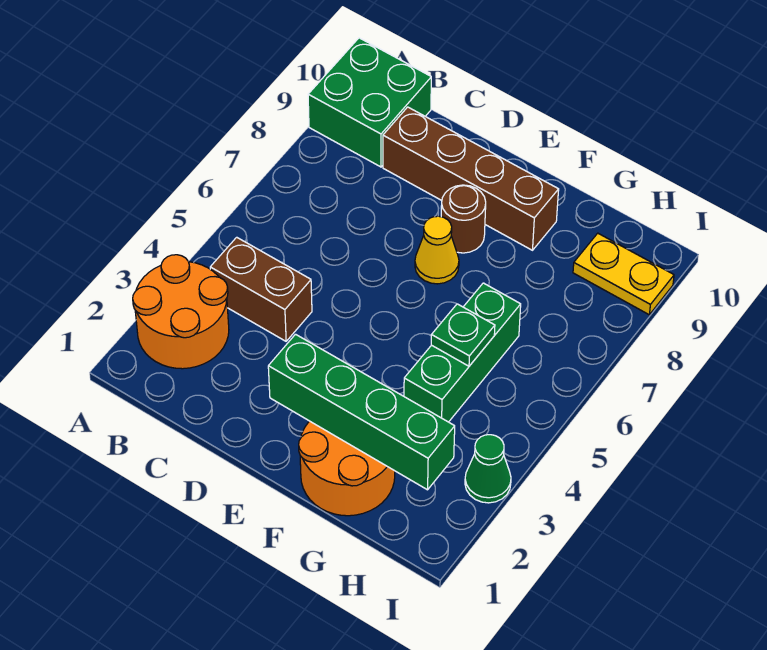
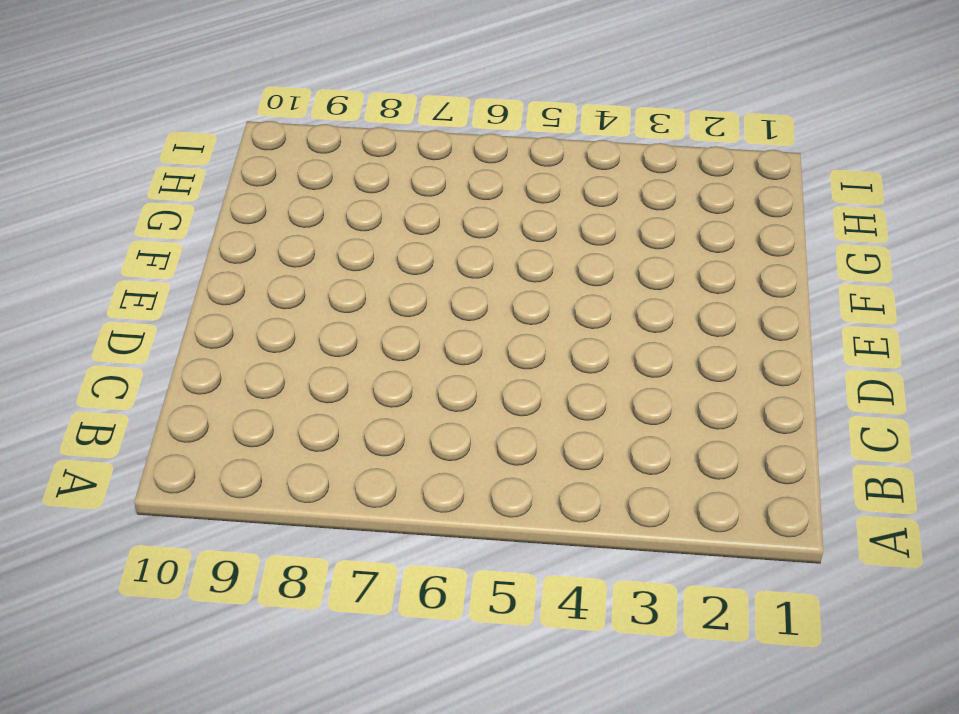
none -> orange 2x2 round brick [133,255,229,369]
none -> green 2x2 brick [308,38,431,167]
none -> brown 1x2 brick [210,237,312,341]

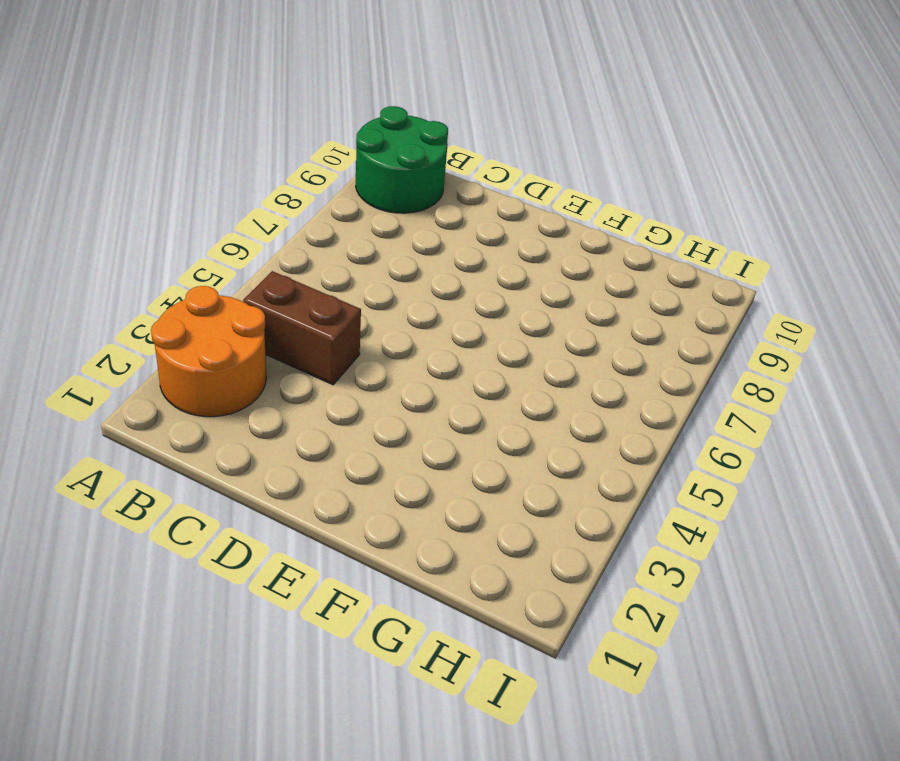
green 2x2 round brick [356,106,448,213] -> green 2x2 brick [308,38,431,167]
none -> brown 1x4 brick [383,107,559,250]
none -> yellow 1x1 cone [415,216,459,284]
none -> brown 1x1 round brick [441,185,486,253]

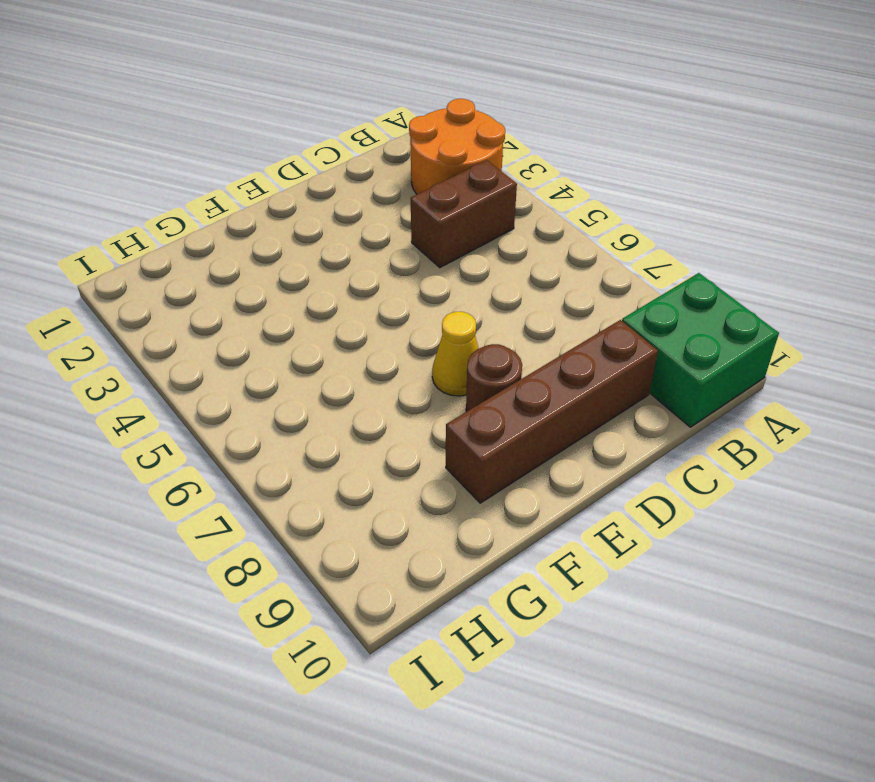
none -> orange 2x2 round brick [299,421,395,516]
none -> green 1x3 brick [404,283,521,422]
none -> yellow 1x2 plate [573,233,674,315]

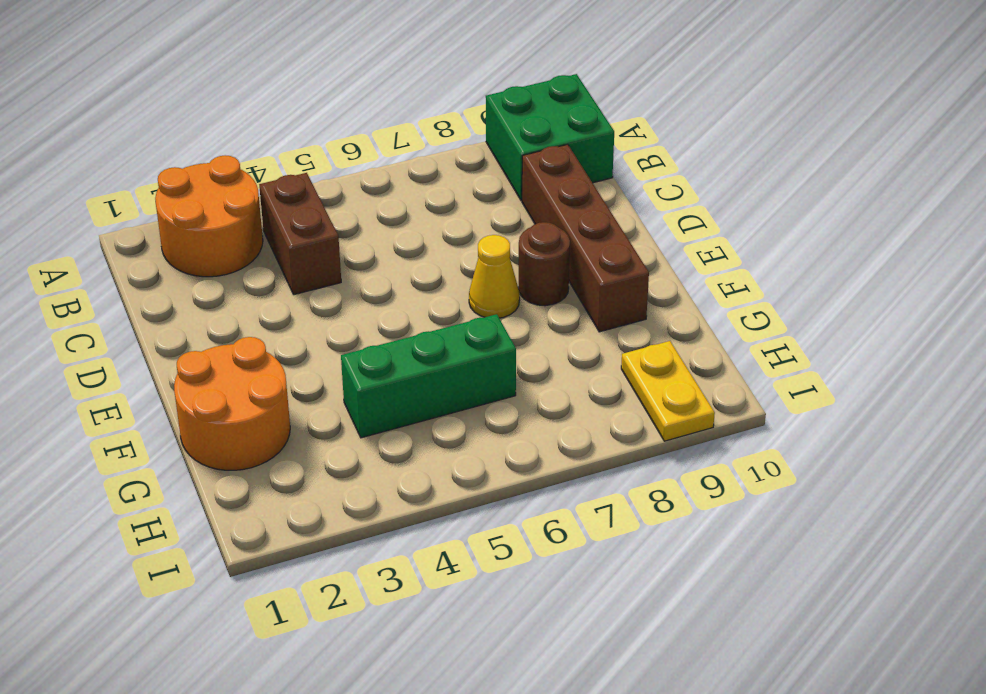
none -> green 1x1 cone [465,435,511,503]
none -> green 1x4 brick [268,334,455,490]
none -> green 1x1 plate [431,304,495,366]

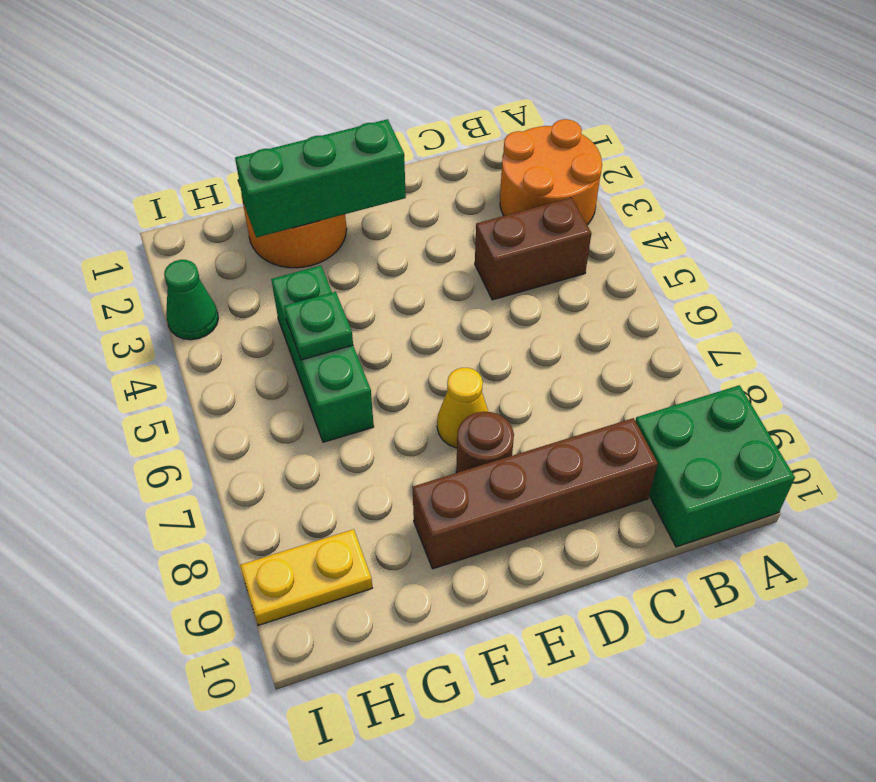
green 1x3 brick [235,119,406,237] -> green 1x4 brick [268,334,455,490]

